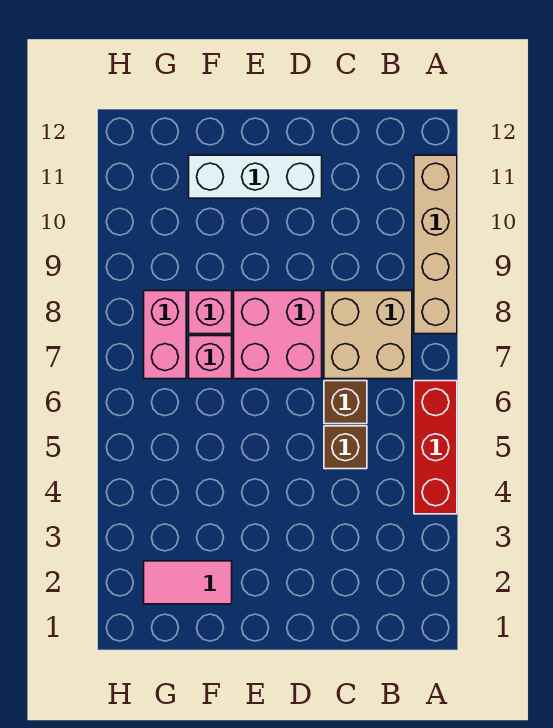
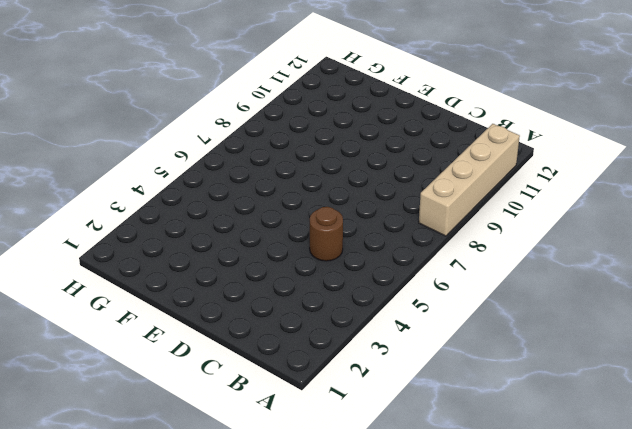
brown 1x1 round brick [310,207,343,261] -> brown 1x1 brick [324,426,367,469]
none -> red 1x3 brick [414,381,457,514]
none -> tan 2x2 brick [324,291,412,379]

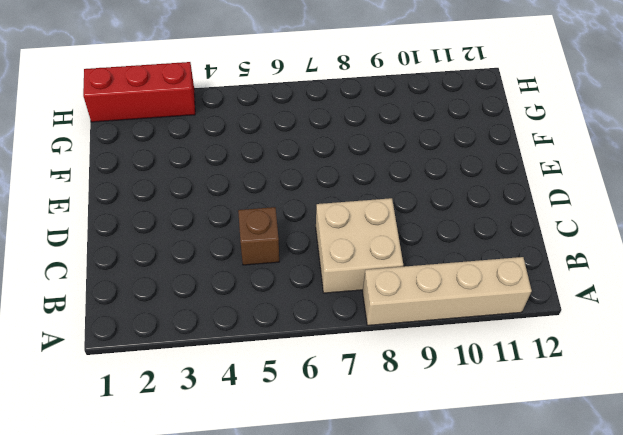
red 1x3 brick [83,62,195,122] -> red 1x3 brick moved to [414,381,457,514]
none -> brown 1x1 brick [324,381,367,424]
none -> pink 2x2 brick [234,291,322,379]

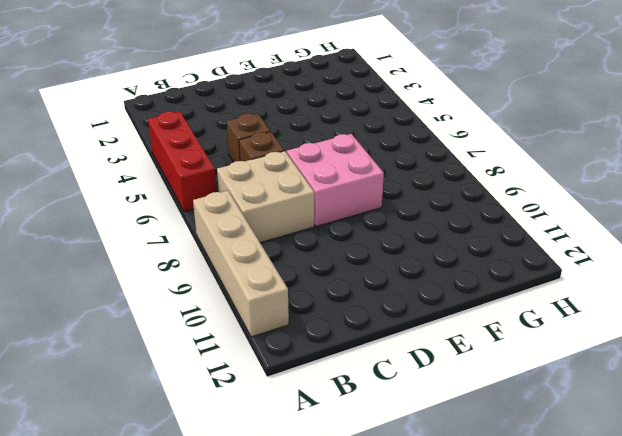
none -> white 1x3 brick [189,155,322,198]
none -> pink 1x2 tile [144,561,232,604]

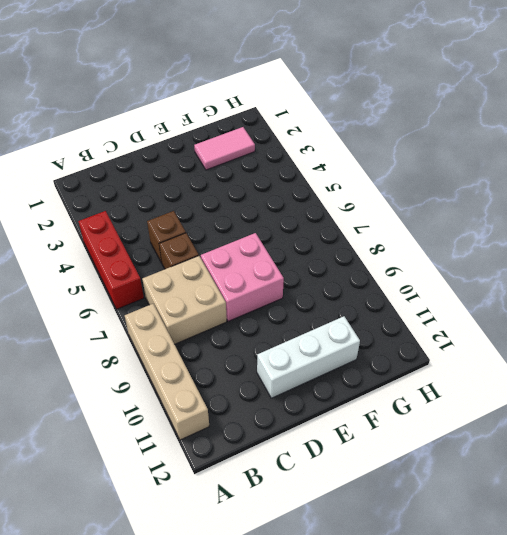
none -> pink 1x1 brick [189,336,232,379]
none -> pink 1x1 brick [189,291,232,334]

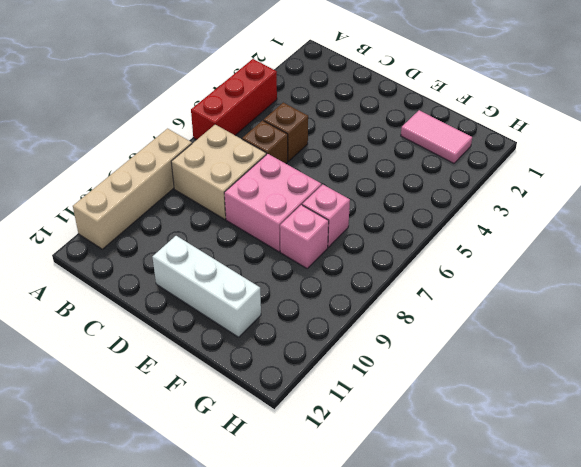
none -> pink 1x2 brick [144,291,186,379]

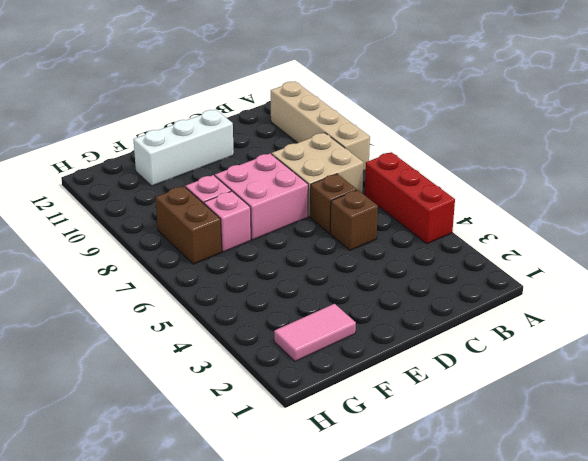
brown 1x2 brick [156,186,222,264] -> pink 1x2 brick [144,291,186,379]

